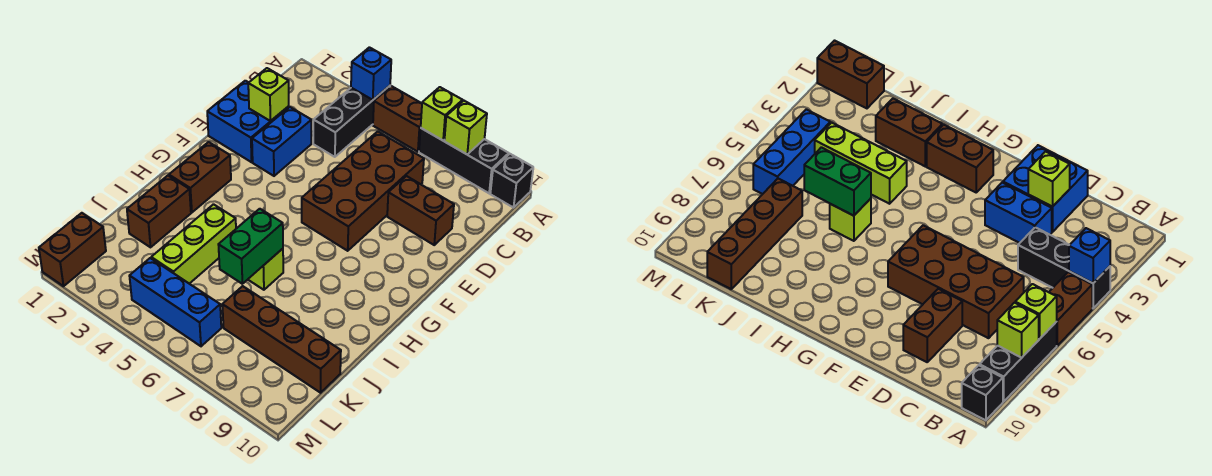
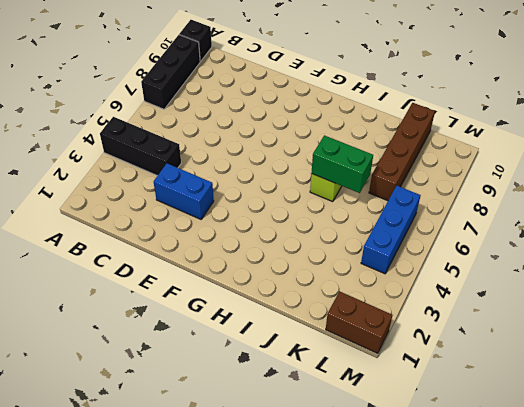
none -> brown 1x2 brick [373,86,422,152]
none -> brown 2x4 brick [302,131,424,251]
none -> blue 2x2 brick [207,81,289,162]

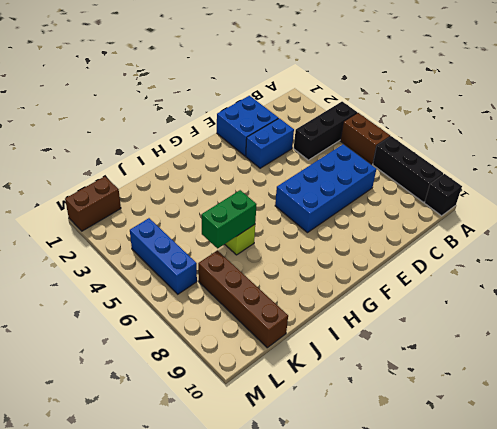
blue 2x4 brick [275,144,376,233] -> brown 2x4 brick [302,131,424,251]
none -> brown 1x2 brick [387,176,454,245]
none -> brown 1x2 brick [169,142,231,212]
none -> brown 1x2 brick [127,176,191,247]

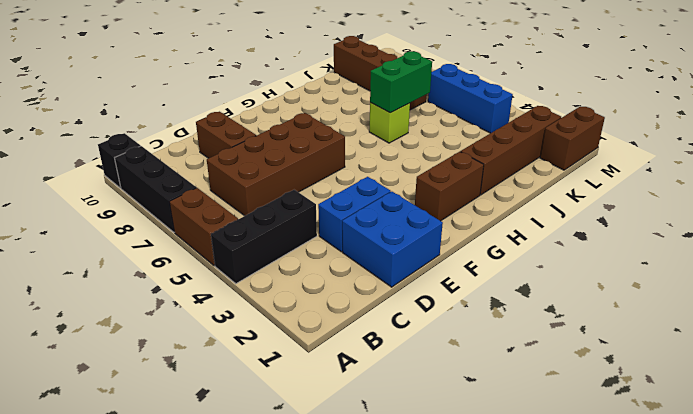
brown 1x4 brick [461,106,561,195] -> brown 1x2 brick [127,176,191,247]
none -> lime 1x3 brick [151,204,236,284]
none -> blue 1x1 brick [351,47,391,100]
none -> lime 1x1 brick [421,87,463,140]

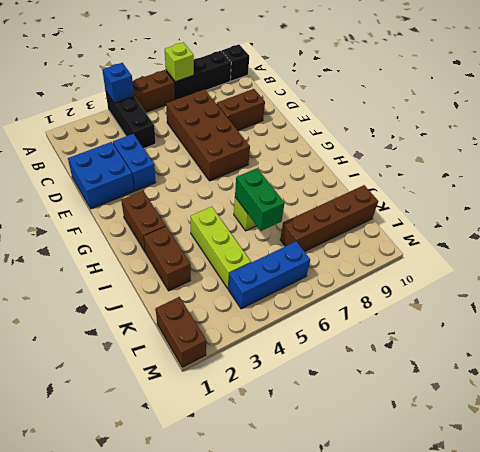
none -> lime 1x1 brick [444,101,487,154]
none -> lime 1x1 brick [248,68,289,121]

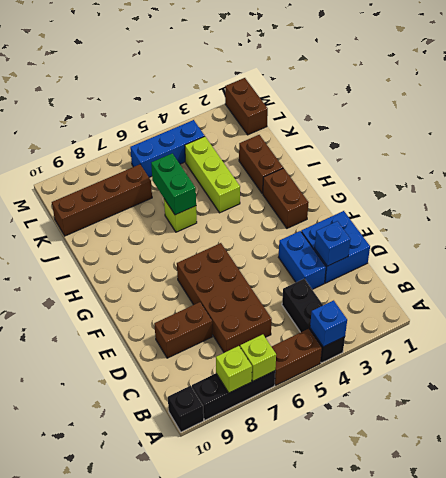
blue 1x1 brick [315,221,350,266] -> lime 1x1 brick [248,68,289,121]

